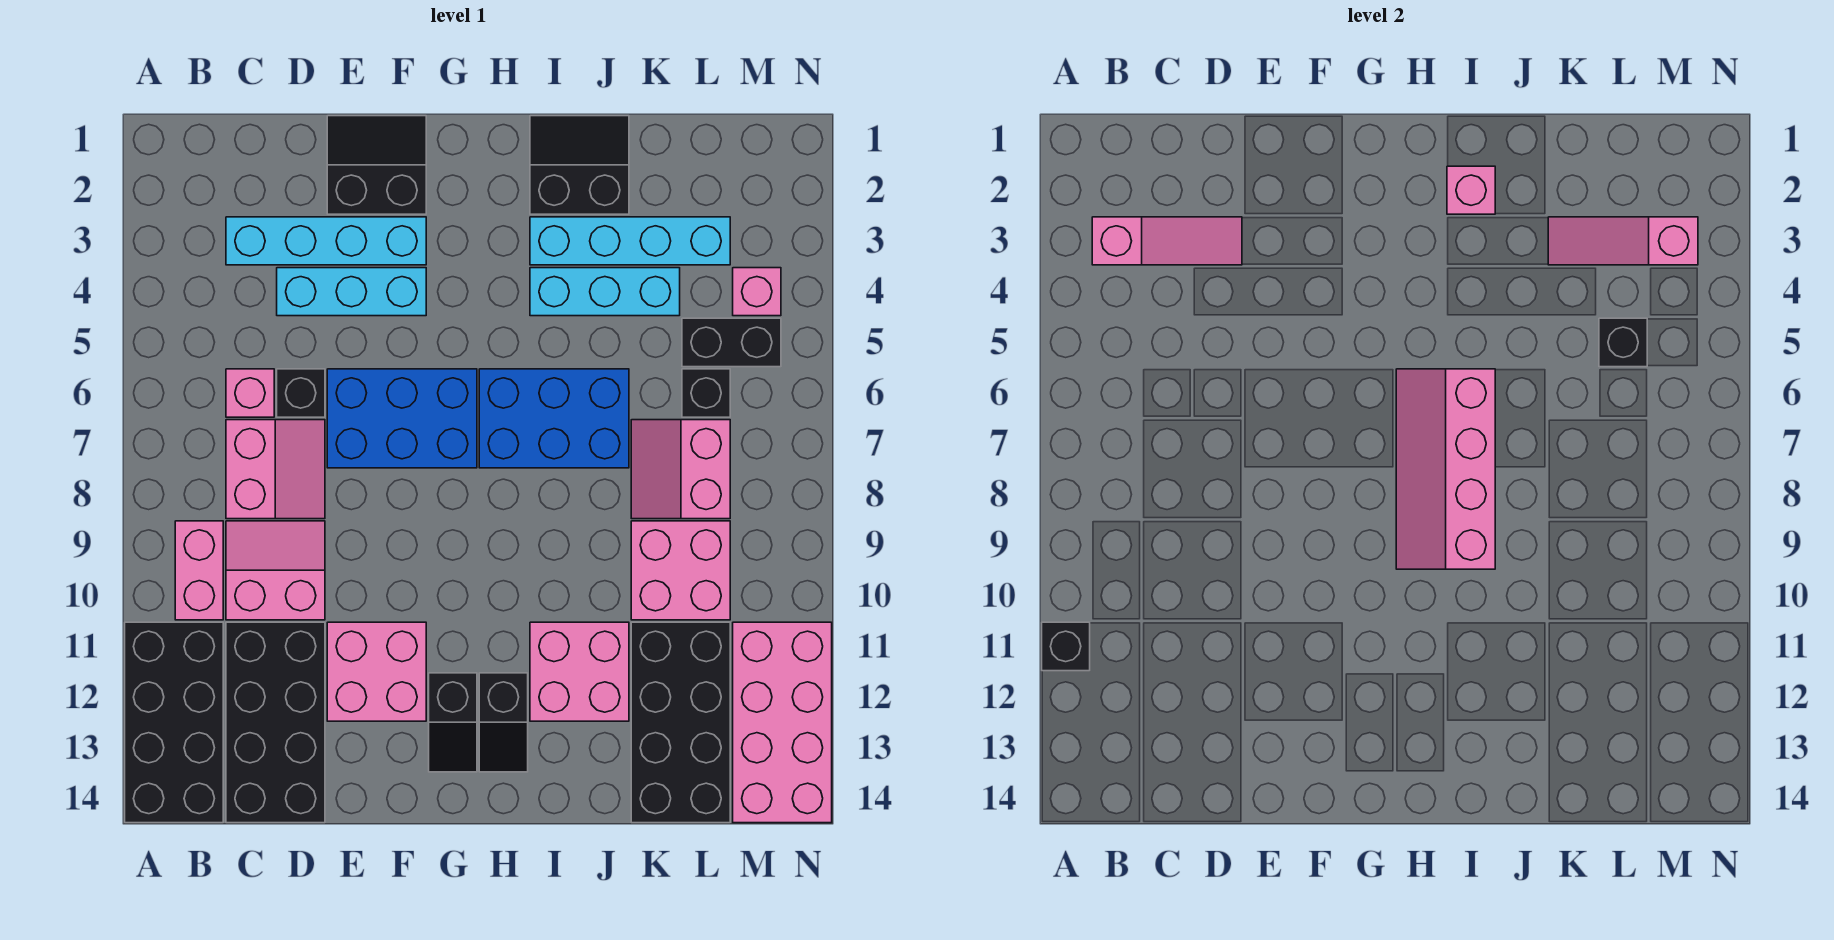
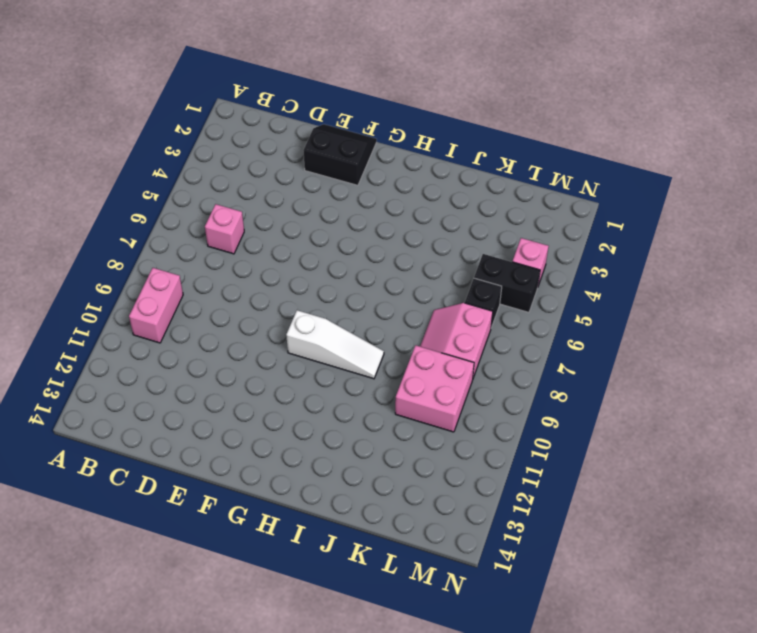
white 1x3 slope [286,310,384,379] -> none
none -> black 2x4 brick [125,622,223,823]
none -> cyan 1x4 brick [226,217,426,265]
none -> pink 2x2 slope [226,420,325,519]
none -> pink 2x2 slope [226,521,325,620]

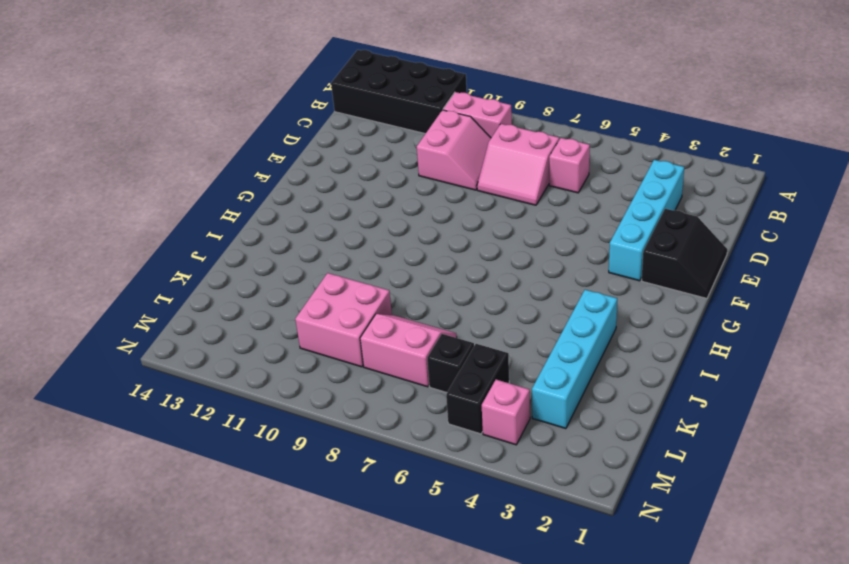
none -> black 2x4 brick [226,622,325,823]
none -> cyan 1x3 brick [277,268,426,316]
none -> black 1x1 brick [277,369,325,417]
none -> blue 2x3 brick [327,369,477,468]

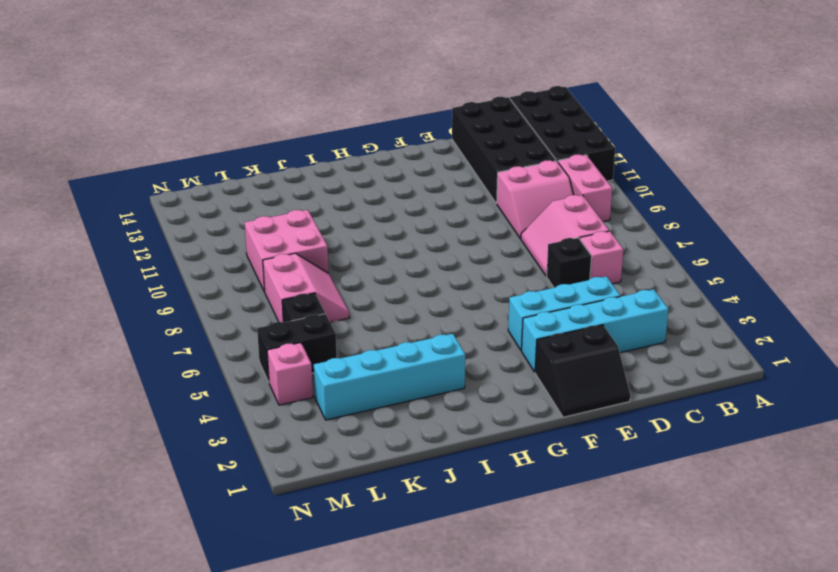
none -> blue 2x3 brick [327,369,477,468]
none -> pink 2x2 brick [327,622,426,721]
none -> black 1x2 slope [429,673,477,772]
none -> blue 2x3 brick [479,369,629,468]

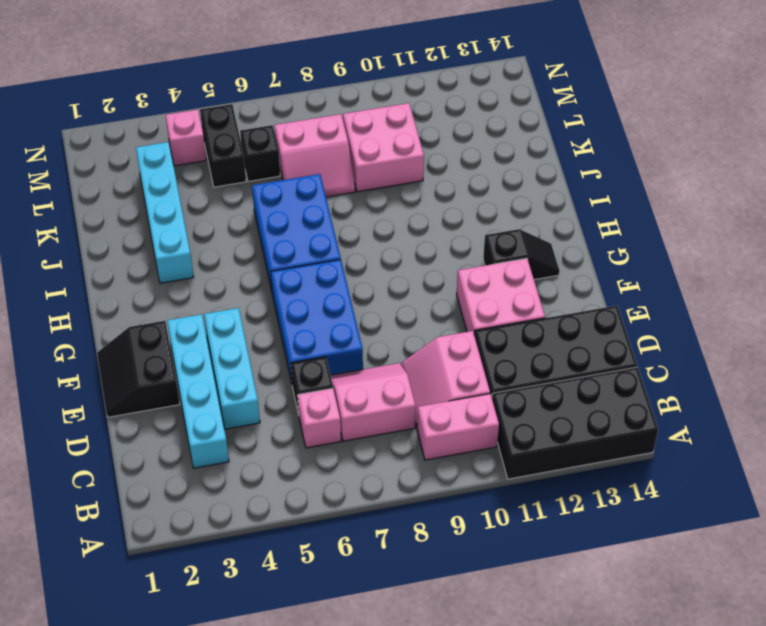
none -> black 1x2 slope [479,673,528,772]
none -> black 2x2 slope [530,116,629,214]
none -> cyan 1x3 brick [530,268,680,316]
none -> pink 2x2 brick [530,622,629,721]

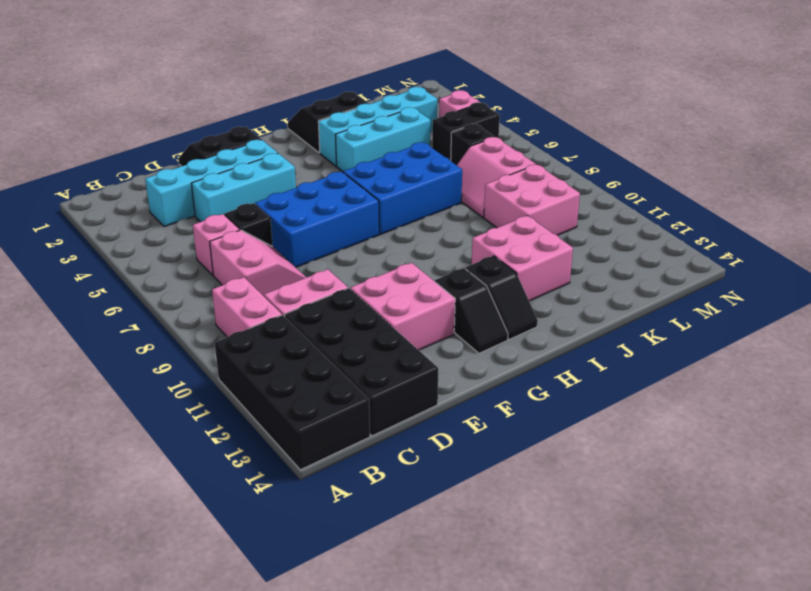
none -> black 2x4 brick [631,622,730,823]
none -> pink 2x4 brick [733,622,832,823]
none -> black 1x1 brick [1042,622,1090,671]
none -> pink 1x3 slope [1092,217,1242,265]

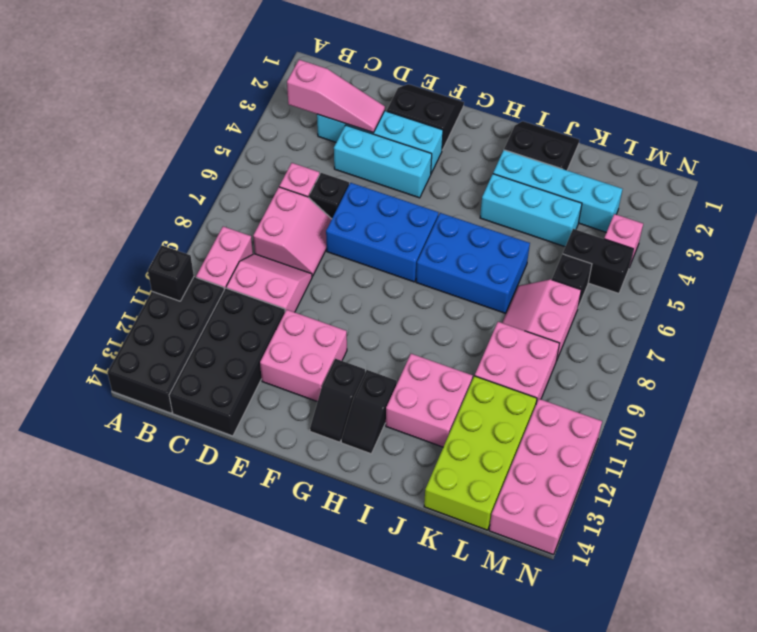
lime 2x4 brick [424,376,537,530] -> black 2x4 brick [631,622,730,823]
none -> pink 2x4 slope [1396,369,1495,569]
none -> pink 1x1 brick [1447,166,1495,214]
none -> pink 1x3 slope [1548,217,1698,265]
none -> black 1x1 brick [1599,318,1647,367]

